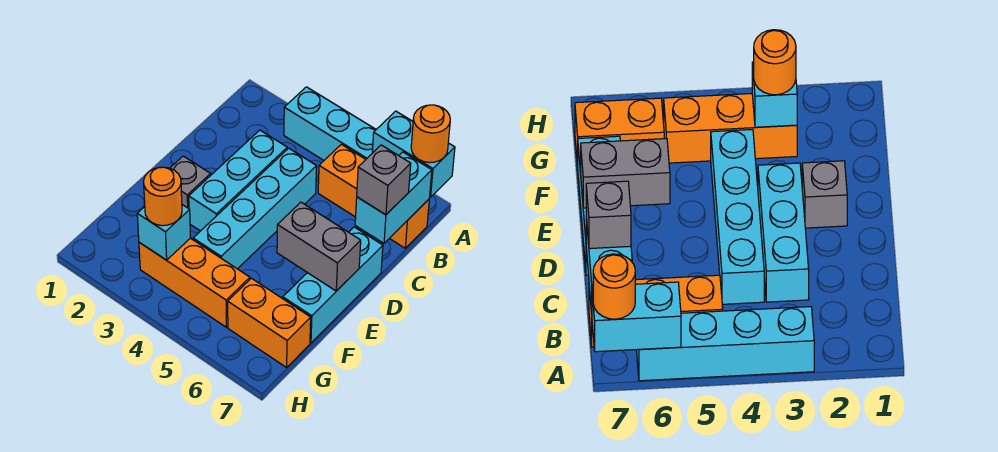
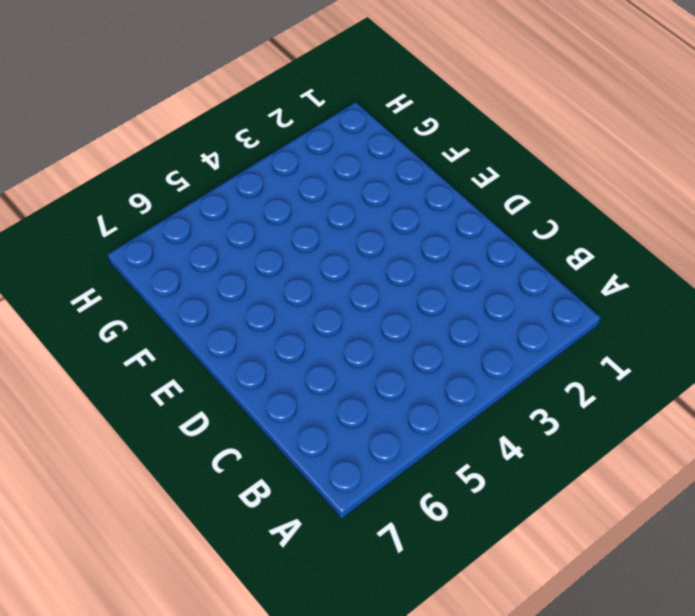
none -> cyan 1x4 brick [284,87,376,160]
none -> orange 1x3 brick [318,144,429,248]
none -> cyan 1x3 brick [189,130,287,231]

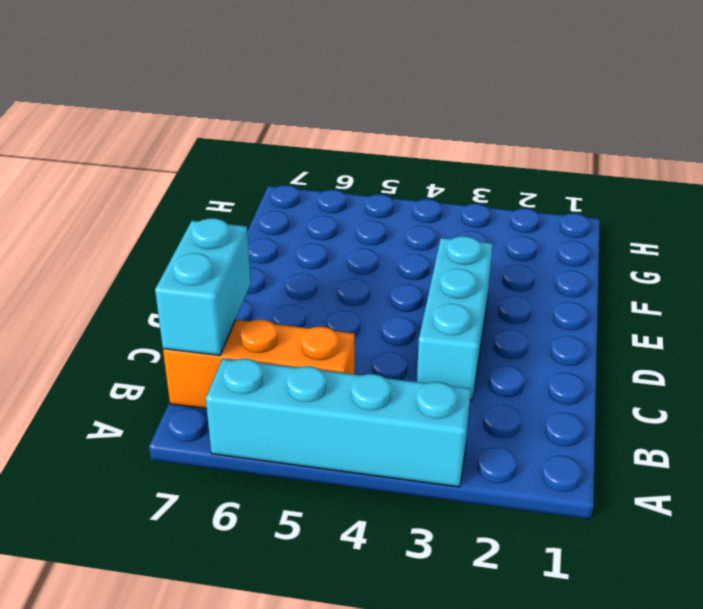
none -> cyan 1x4 brick [193,148,317,269]
none -> cyan 1x3 brick [283,227,383,343]
none -> grey 1x1 brick [170,156,211,209]

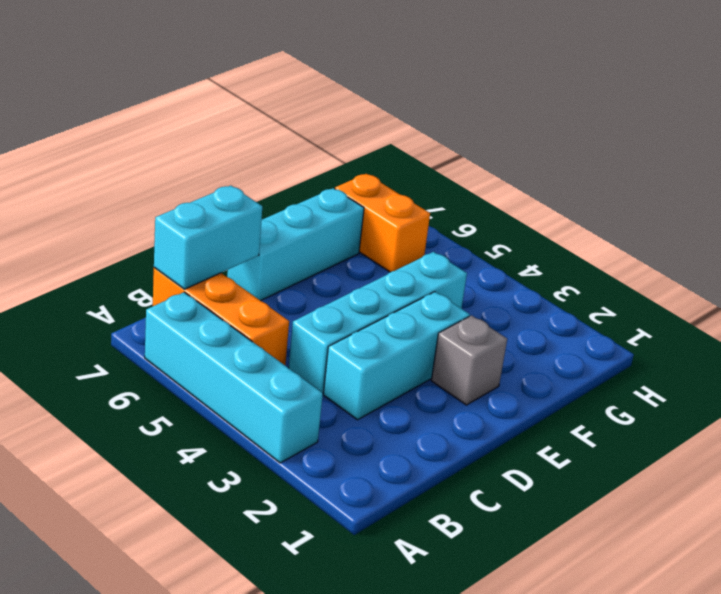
none -> orange 1x3 brick [139,238,250,327]
none -> cyan 1x2 brick [372,111,455,197]
none -> grey 1x2 brick [277,202,361,291]

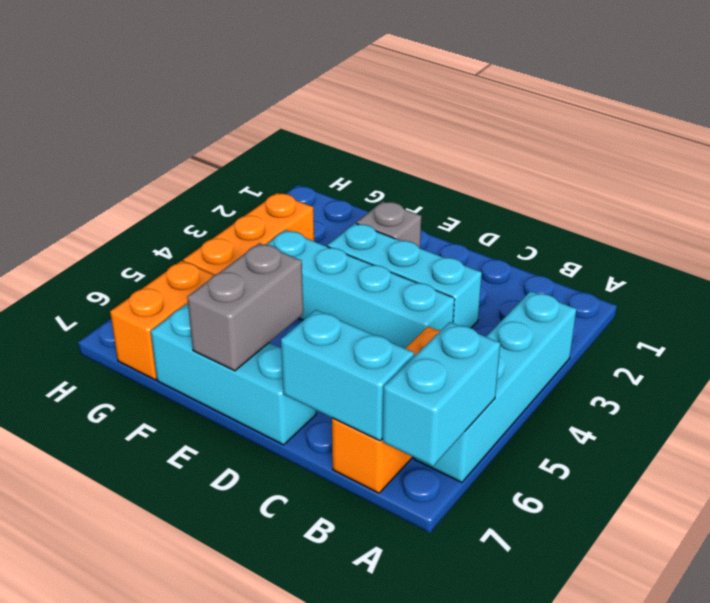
none -> cyan 1x1 brick [137,205,191,260]
none -> orange 1x1 round brick [411,105,450,163]
none -> grey 1x1 brick [357,145,411,215]

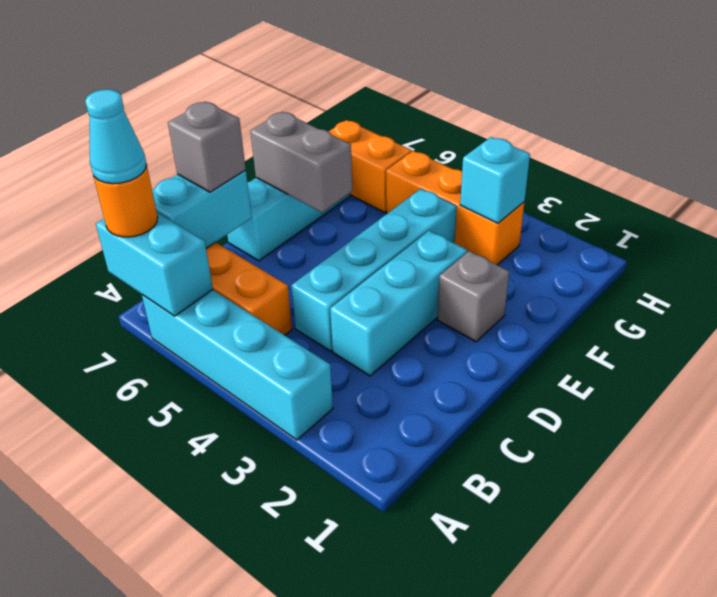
cyan 1x1 cone [85,89,146,184] -> none
none -> orange 1x1 round brick [144,167,182,226]

